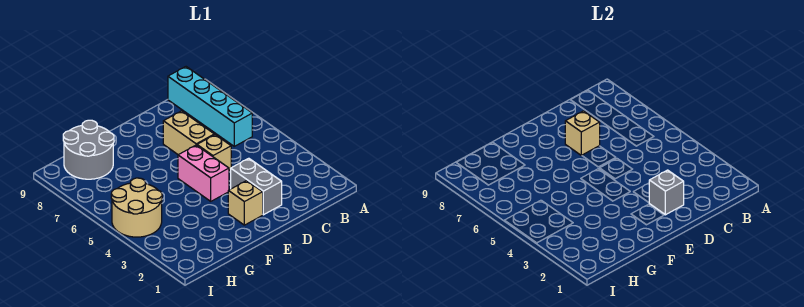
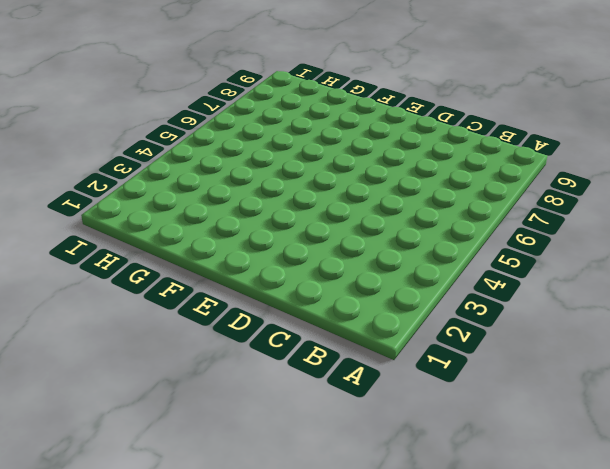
none -> cyan 1x4 brick [168,67,252,146]
none -> grey 1x2 brick [231,158,282,215]

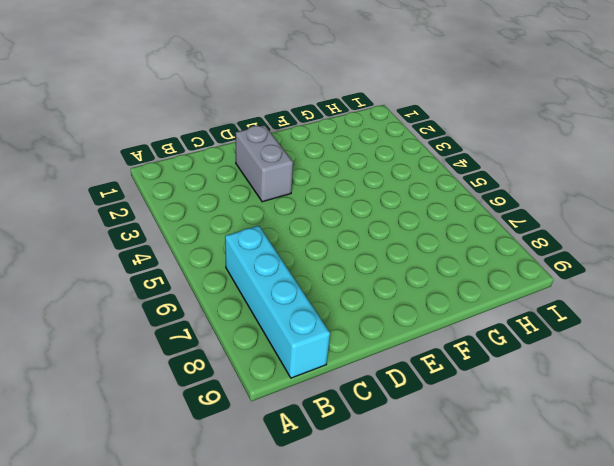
none -> tan 1x1 brick [197,135,231,170]
none -> tan 1x2 brick [163,111,214,155]

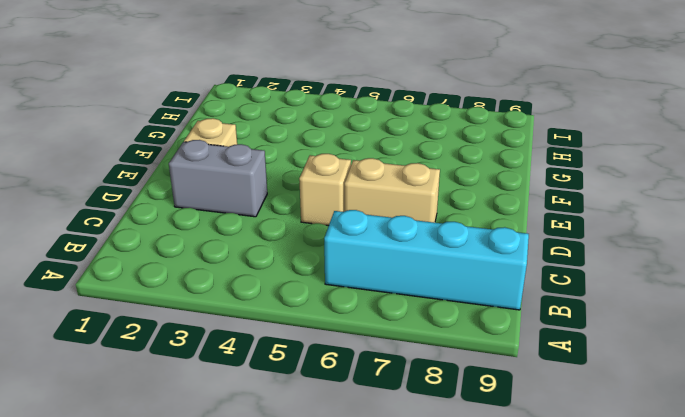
none -> pink 1x2 brick [178,145,229,201]
none -> grey 2x2 round brick [63,120,114,179]

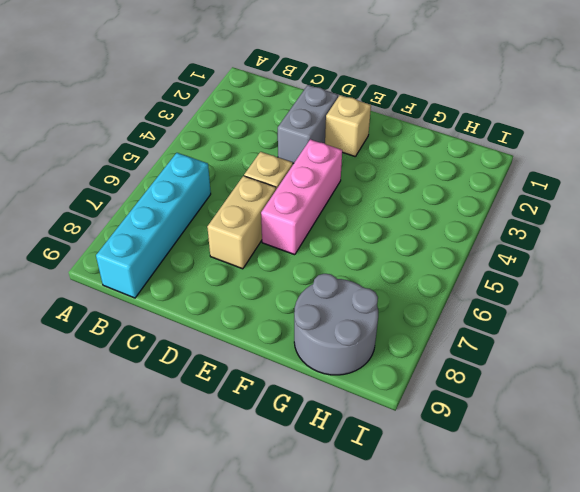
pink 1x3 brick [261,139,342,255] -> pink 1x2 brick [178,145,229,201]
none -> tan 2x2 round brick [111,178,162,237]
none -> grey 1x1 brick [649,170,684,215]

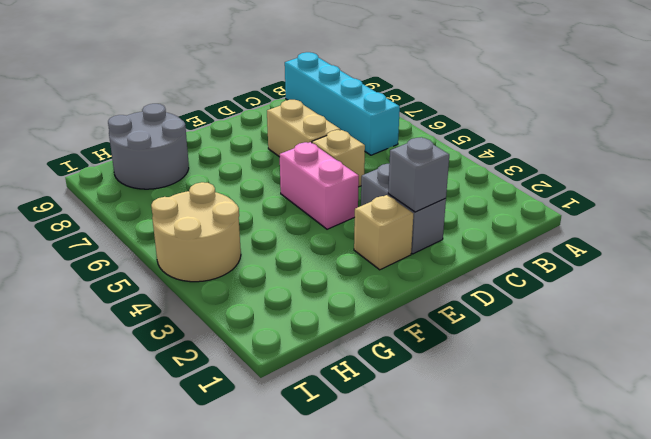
none -> tan 1x1 brick [565,111,600,156]

